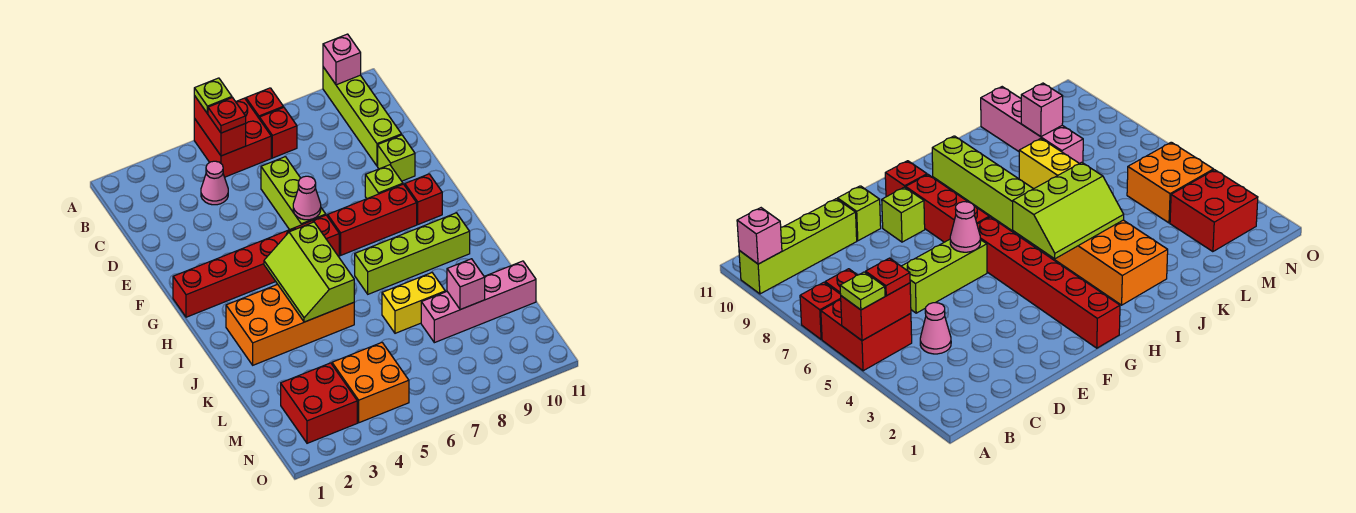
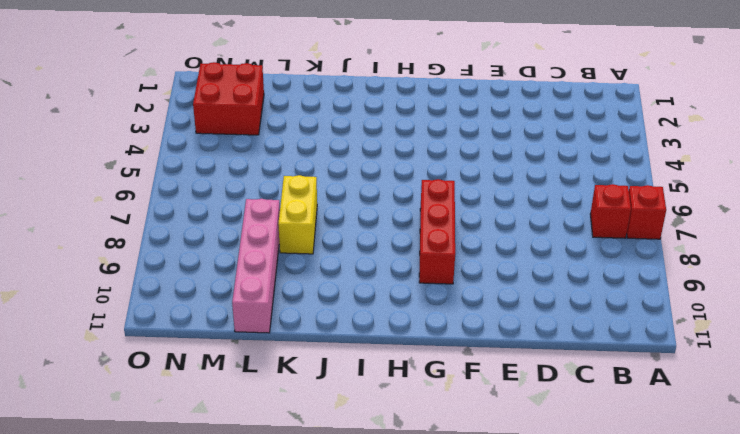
none -> red 2x2 brick [194,98,271,177]
none -> lime 1x4 brick [323,67,401,166]
none -> pink 1x1 cone [201,161,228,205]

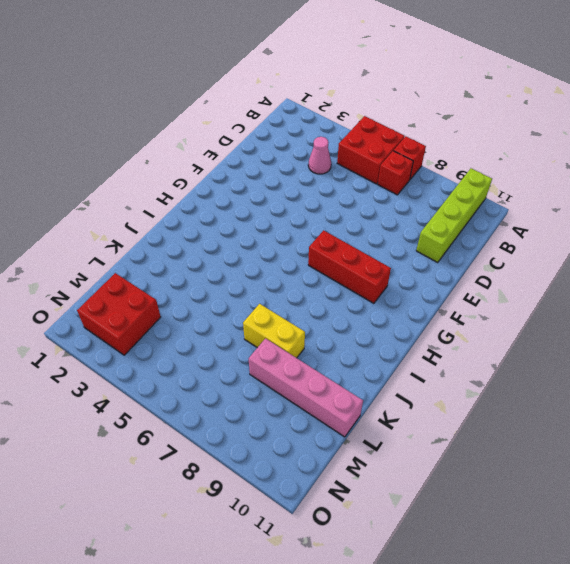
none -> lime 1x3 brick [261,157,326,230]
none -> lime 1x1 brick [378,135,415,181]
none -> lime 1x1 brick [365,165,403,199]

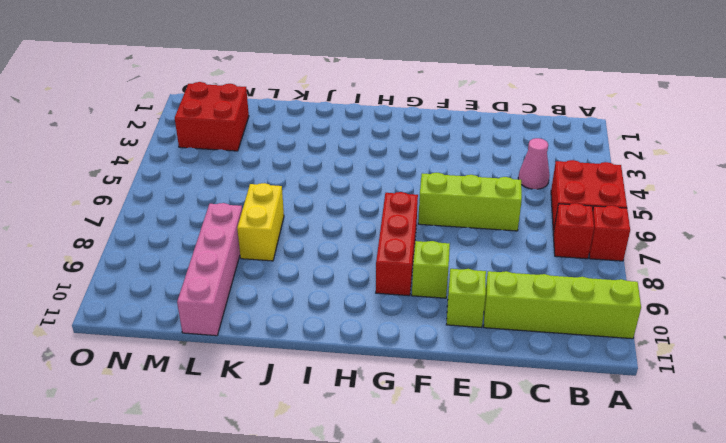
none -> red 1x6 brick [173,215,339,317]
none -> red 1x1 brick [405,174,442,224]
none -> orange 2x4 brick [226,284,354,365]

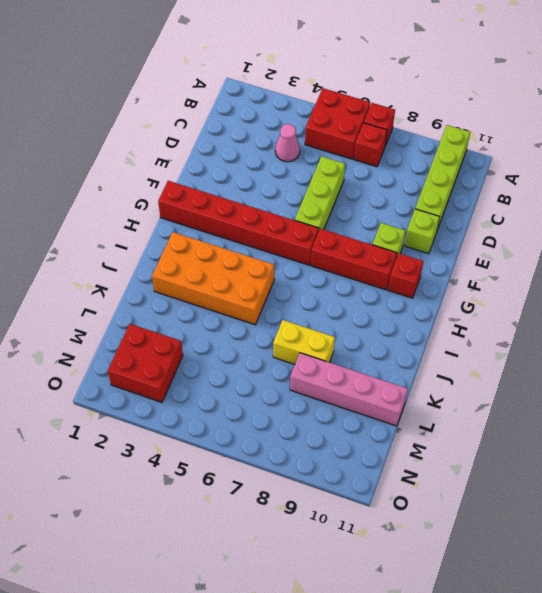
none -> lime 1x4 brick [355,213,470,294]
none -> orange 2x2 brick [332,343,409,423]
none -> red 1x2 brick [194,96,246,156]

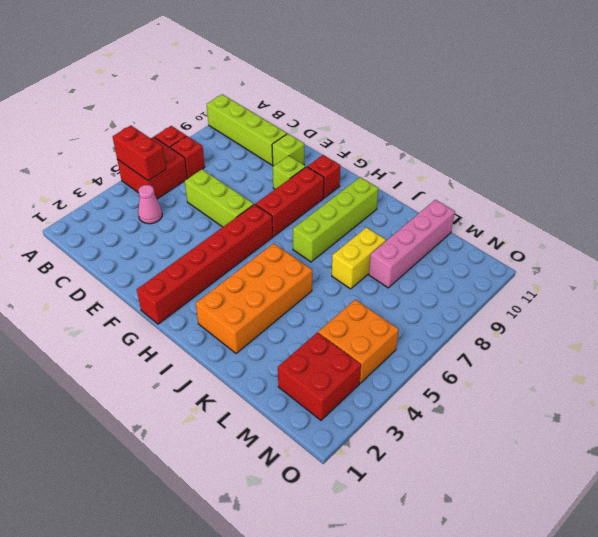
none -> pink 1x1 brick [323,34,361,85]
none -> pink 1x1 cone [293,176,321,220]
none -> lime 2x3 slope [264,222,354,322]

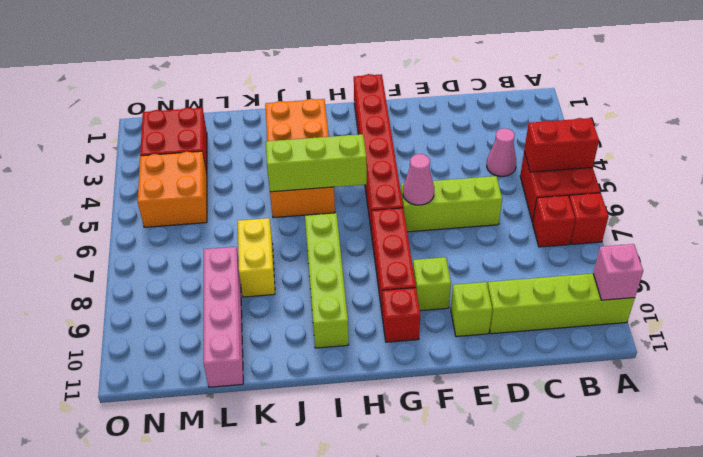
none -> pink 1x1 brick [447,259,485,310]
none -> lime 1x1 plate [194,78,232,113]
none -> red 1x1 plate [208,98,246,133]

